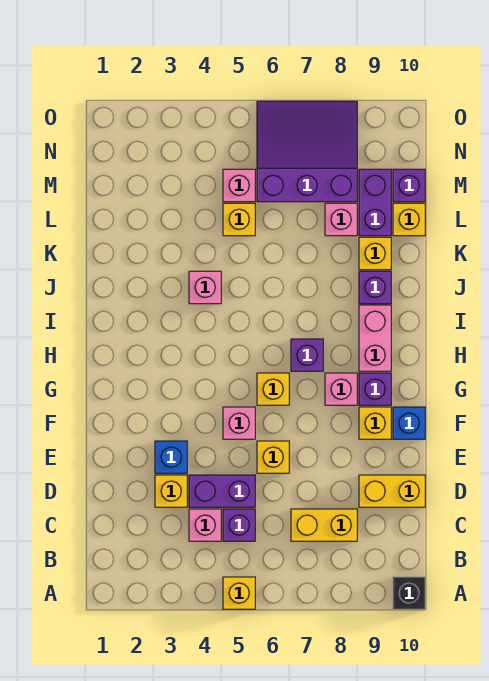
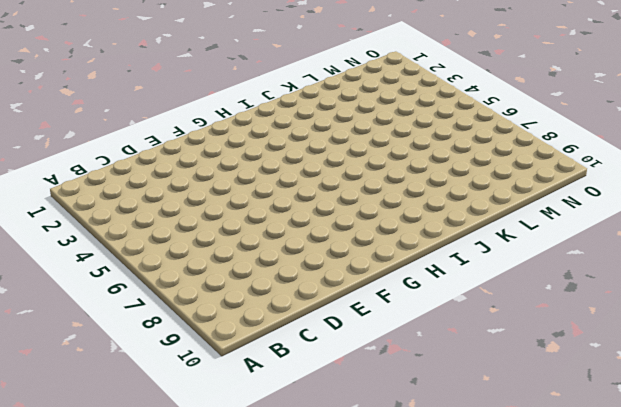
none -> yellow 1x1 brick [223,577,255,609]
none -> black 1x1 brick [393,577,425,609]
none -> pink 1x1 brick [189,509,221,541]

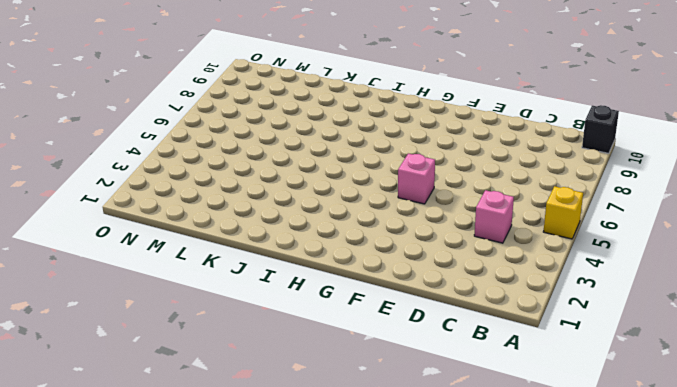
none -> purple 1x1 brick [223,509,255,541]
none -> yellow 1x2 brick [291,509,357,541]
none -> yellow 1x1 brick [155,475,187,507]

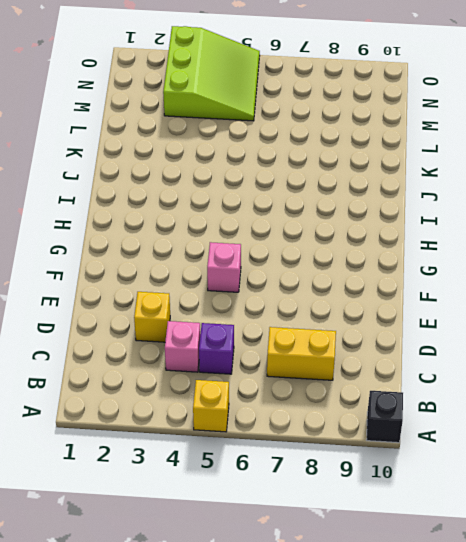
lime 3x3 slope [163,26,260,121] -> pink 1x1 brick [223,169,255,202]
none -> purple 1x2 brick [189,475,255,507]
none -> yellow 1x2 brick [359,475,425,507]
none -> blue 1x1 brick [155,441,187,473]

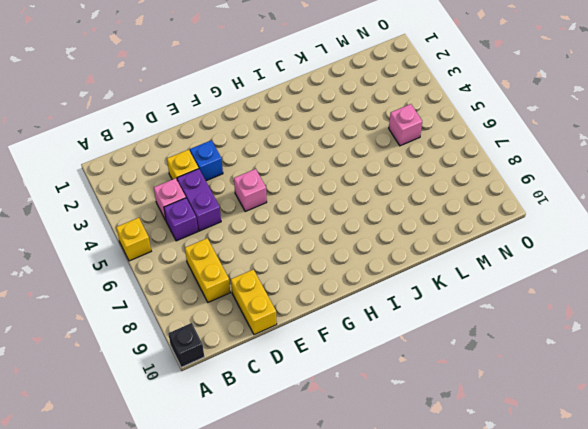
none -> yellow 1x1 brick [257,441,289,473]
none -> yellow 1x1 brick [359,407,391,439]
none -> blue 1x1 brick [393,407,425,439]

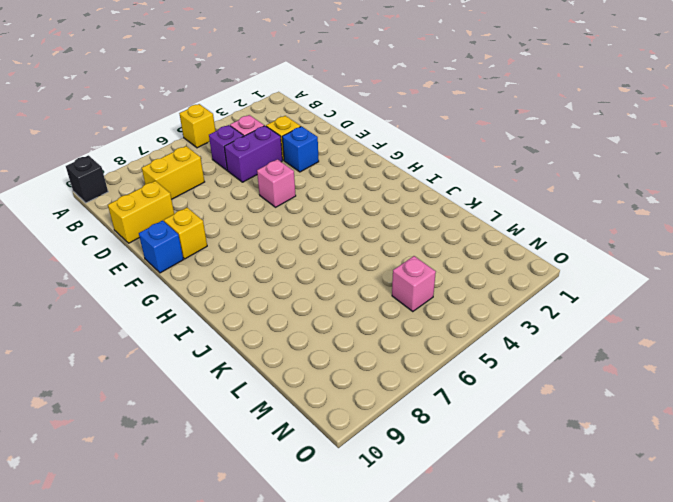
none -> yellow 1x1 brick [257,441,289,473]
none -> yellow 1x1 brick [257,373,289,405]
none -> pink 1x1 brick [325,373,357,405]

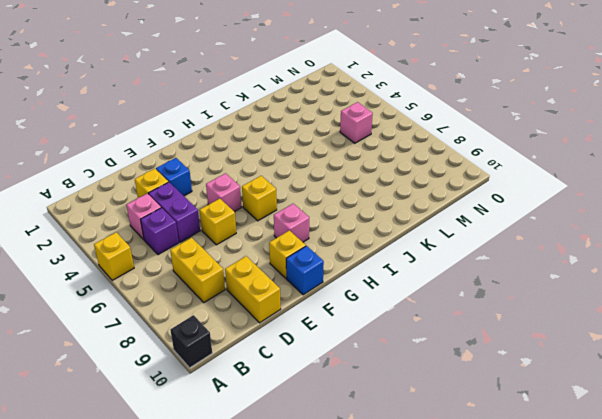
none -> purple 1x1 brick [359,373,391,405]
none -> purple 1x1 brick [291,339,323,371]
none -> pink 1x2 brick [359,305,391,371]

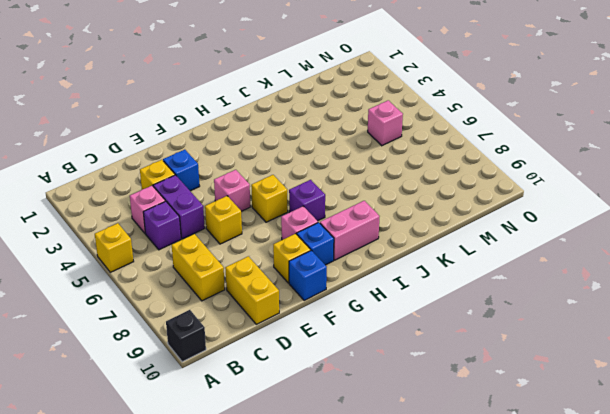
blue 1x1 brick [297,222,334,265] -> purple 1x1 brick [359,373,391,405]
none -> pink 1x1 brick [189,271,221,304]
none -> purple 1x1 brick [359,271,391,304]
none -> yellow 1x1 brick [359,237,391,270]

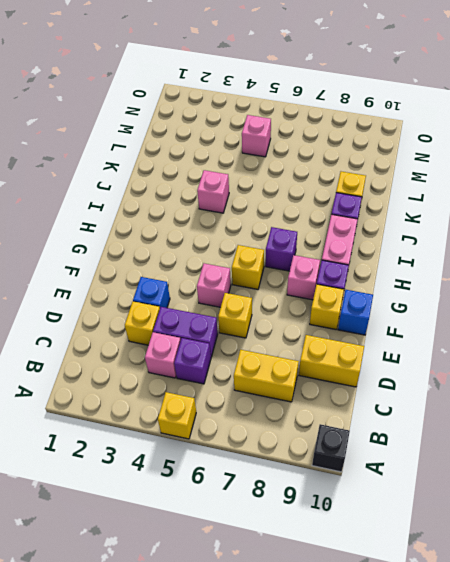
none -> yellow 1x1 brick [223,203,255,236]
none -> pink 1x1 brick [325,203,357,236]
none -> purple 1x2 brick [359,169,391,236]

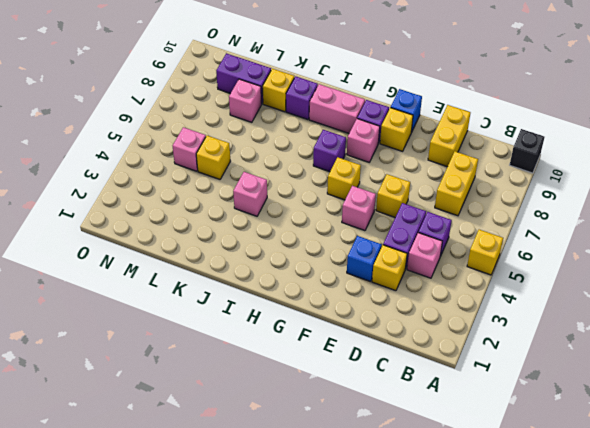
none -> yellow 1x1 brick [393,203,425,236]
none -> purple 3x3 slope [257,101,357,202]
none -> purple 1x1 brick [393,169,425,202]

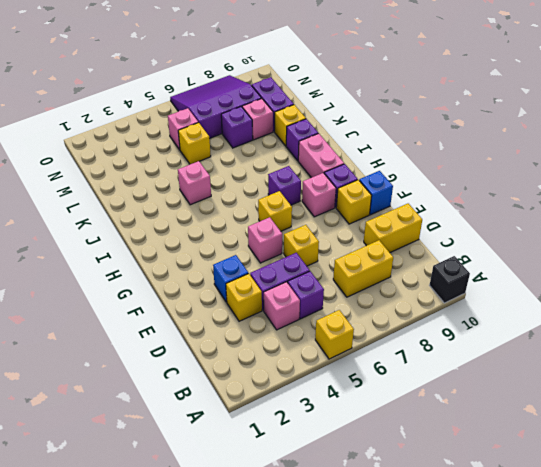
purple 1x1 brick [221,107,253,148] -> purple 1x1 brick moved to [393,169,425,202]
none -> yellow 1x1 brick [393,203,425,236]

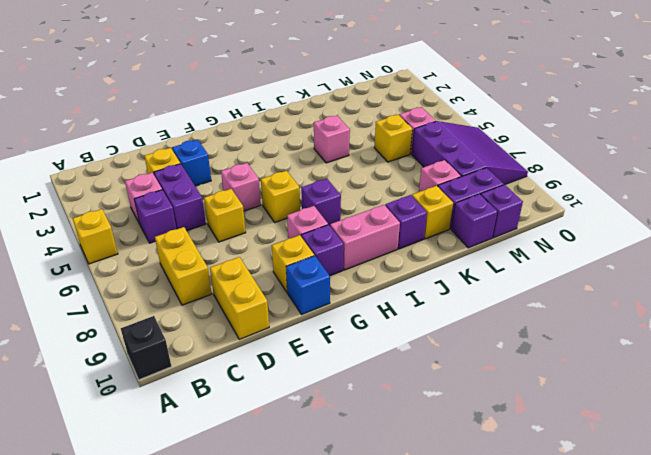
purple 1x1 brick [451,194,497,248] -> yellow 1x1 brick [393,203,425,236]

